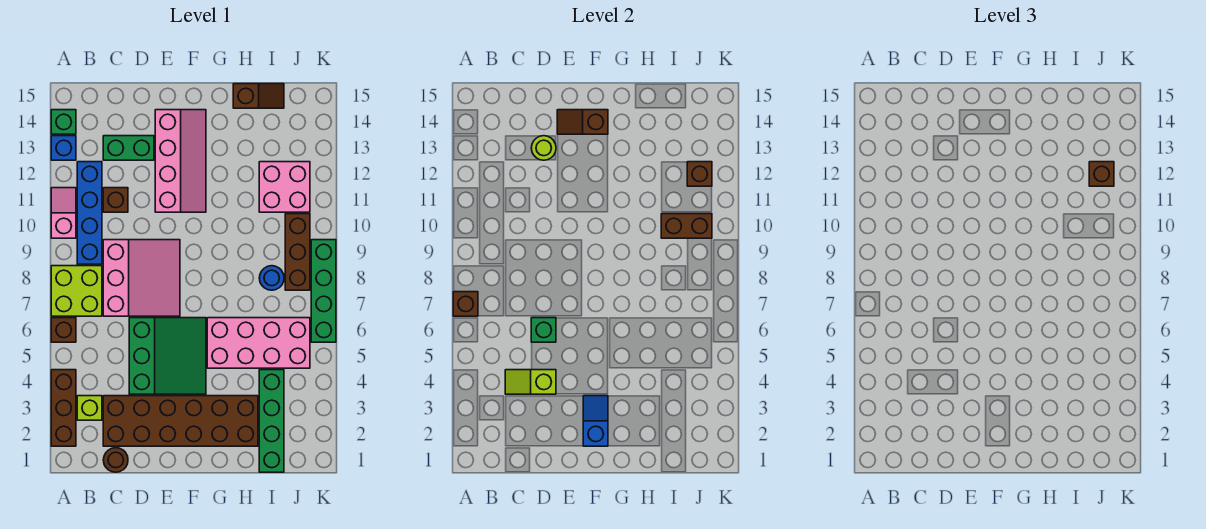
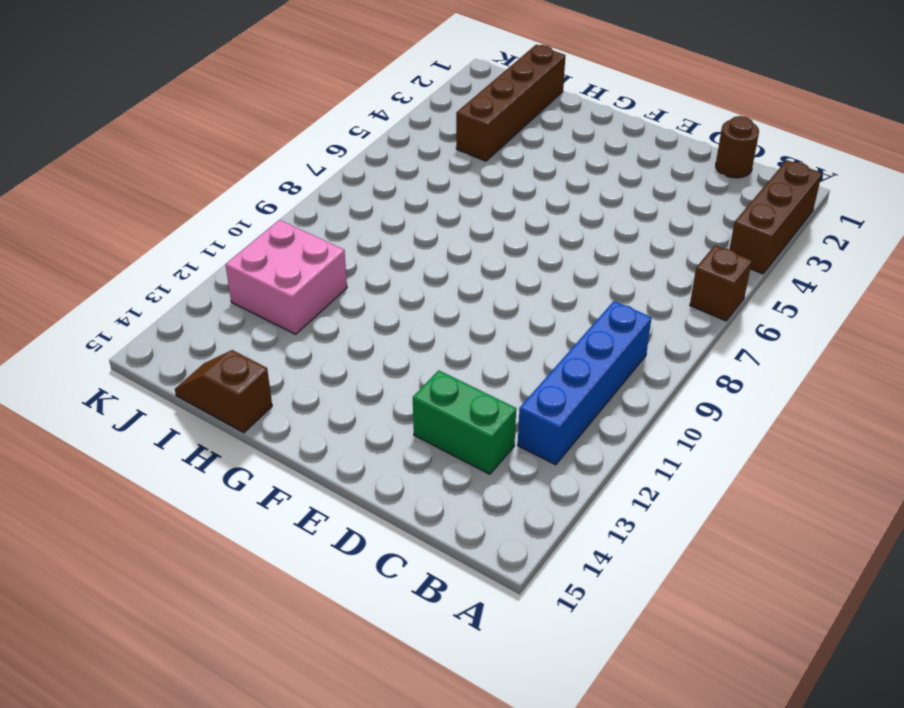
brown 1x4 brick [456,45,566,161] -> green 1x4 brick [259,370,284,472]
none -> lime 2x2 brick [51,266,102,316]
none -> pink 1x2 slope [51,188,76,238]
none -> blue 1x1 brick [51,136,76,160]
none -> green 1x1 brick [51,110,76,134]

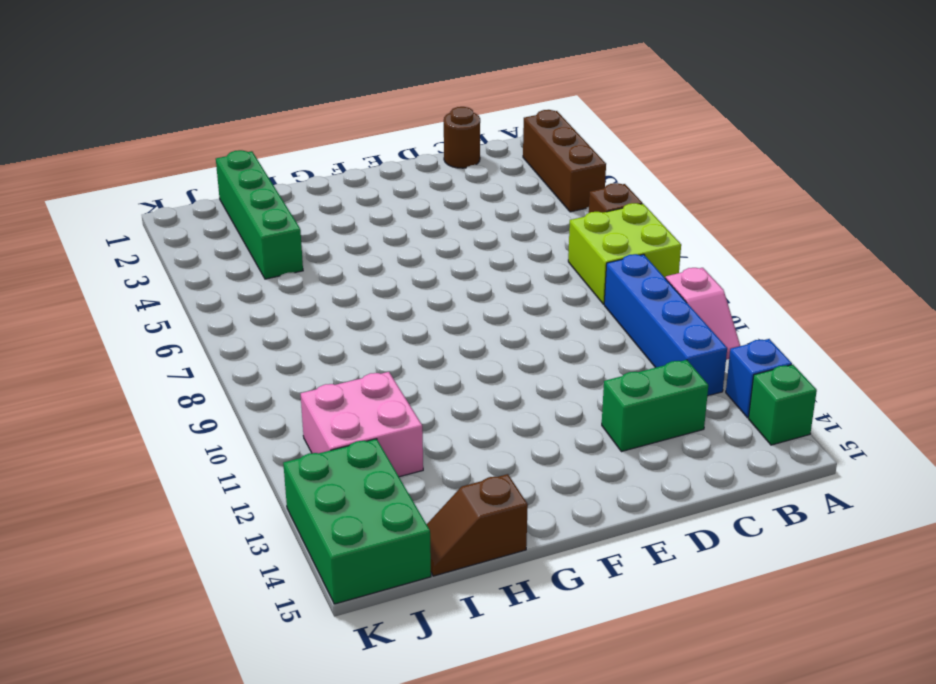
green 2x3 brick [283,439,431,604] -> none
none -> lime 1x1 brick [77,396,102,420]
none -> brown 2x6 brick [103,396,258,446]
none -> pink 3x3 slope [103,240,180,316]
none -> brown 1x1 brick [103,188,128,212]

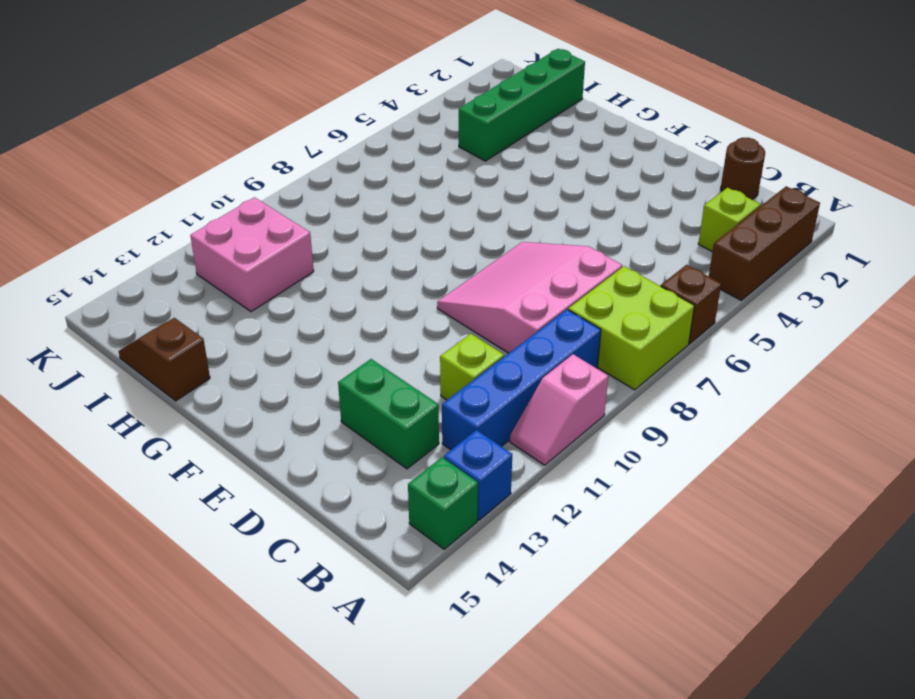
lime 1x1 brick [440,334,504,400] -> brown 1x1 brick [103,188,128,212]
none -> brown 2x6 brick [103,396,258,446]
none -> green 3x3 slope [129,318,206,394]
none -> pink 2x4 slope [155,110,206,212]
none -> pink 2x4 brick [207,318,310,368]

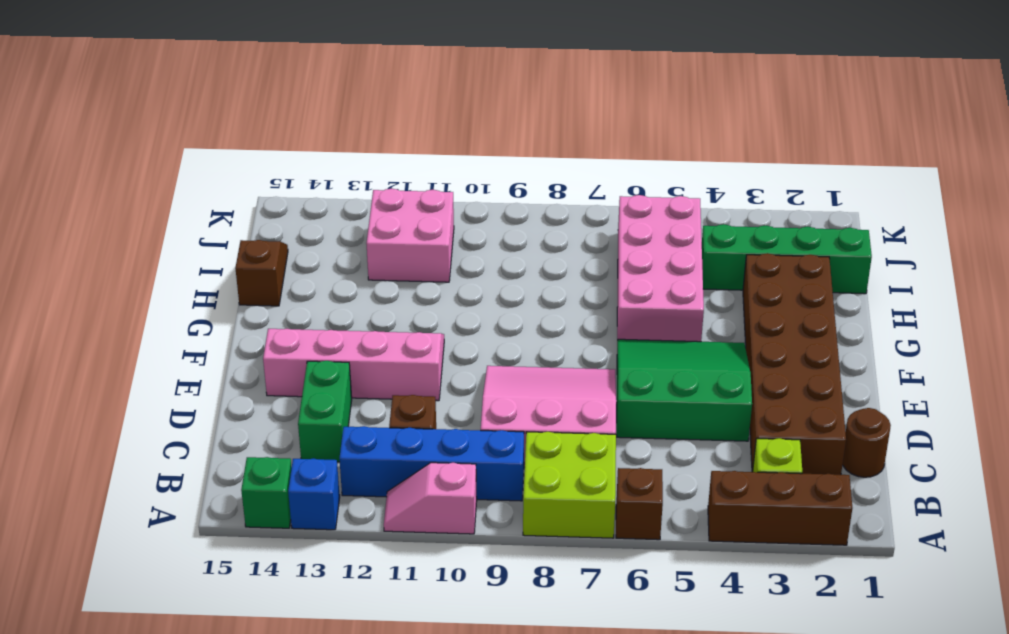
none -> blue 1x1 round brick [259,266,284,290]
none -> brown 1x3 brick [285,214,310,290]
none -> green 1x4 brick [311,240,336,342]
none -> brown 1x1 brick [453,292,478,316]

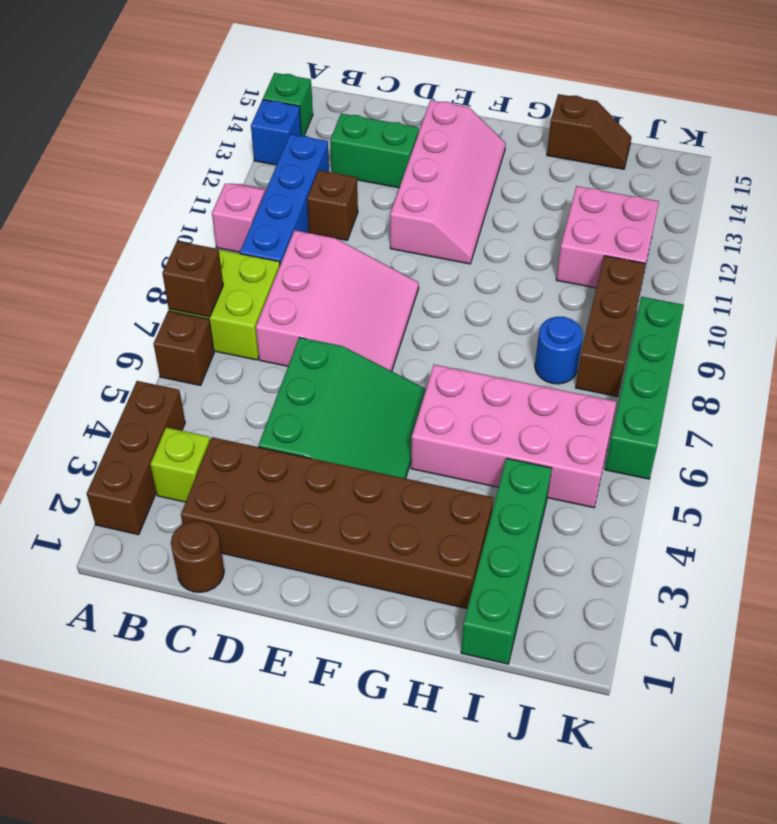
none -> lime 1x2 slope [505,370,556,394]
none -> green 1x1 brick [531,318,556,342]
none -> lime 1x1 round brick [531,136,556,160]
none -> brown 1x2 slope [557,110,608,134]

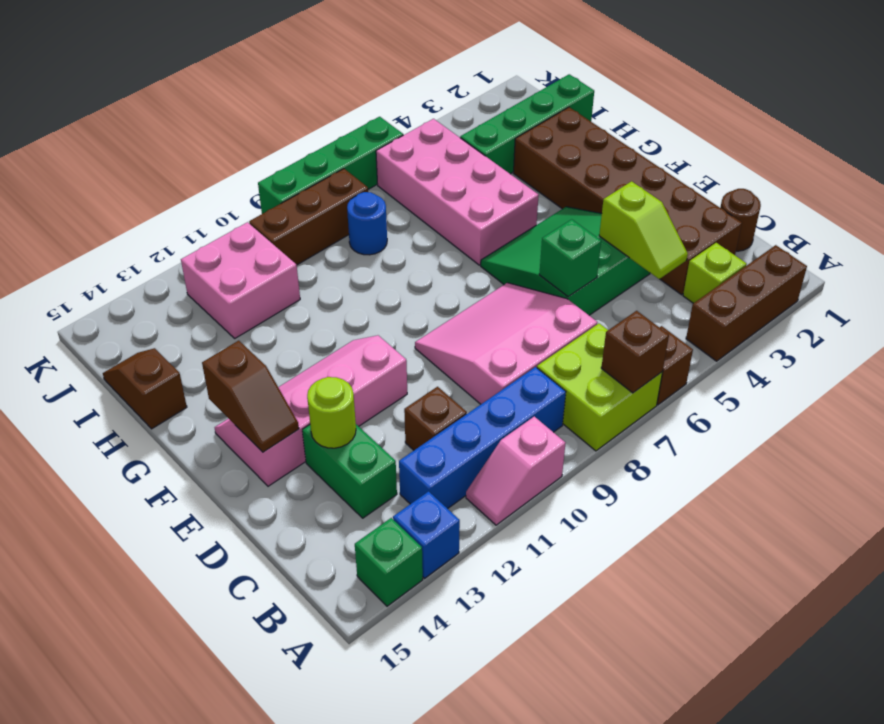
none -> blue 1x2 slope [583,396,608,446]
none -> brown 1x2 brick [661,214,712,238]
none -> brown 1x1 brick [687,162,712,186]
none -> brown 1x1 brick [1089,162,1114,186]

